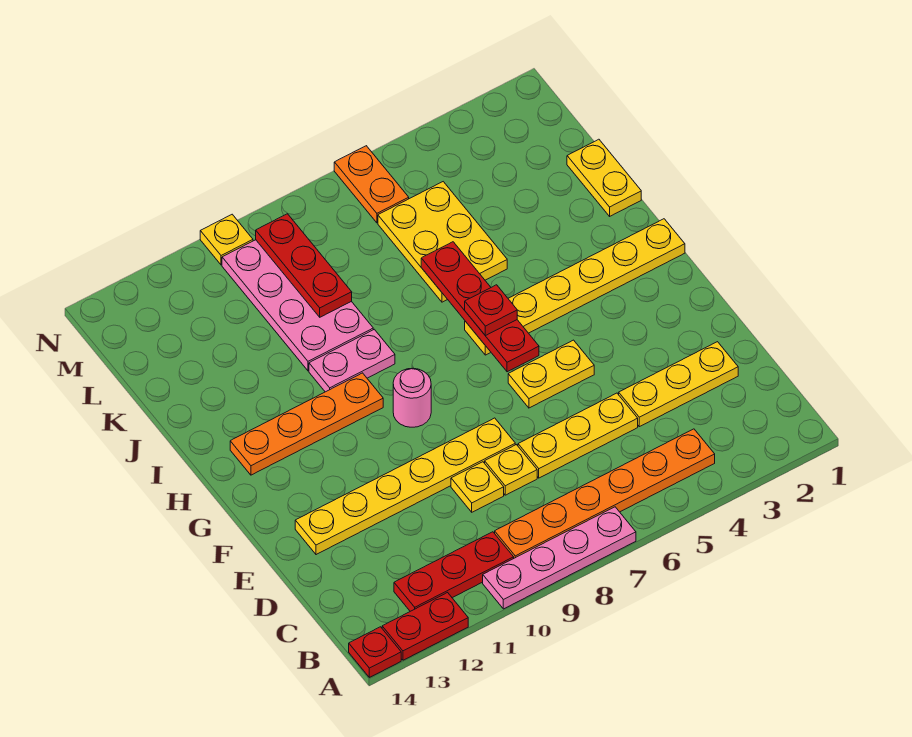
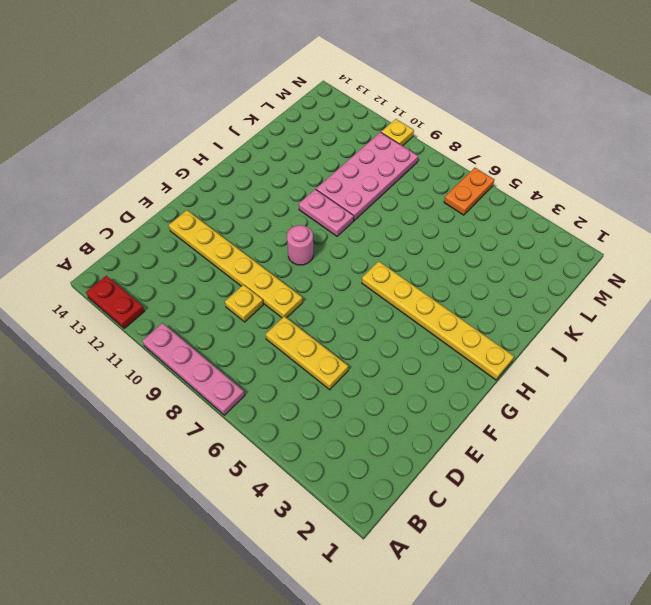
none -> red 1x1 plate [349,627,401,677]
none -> orange 1x6 plate [495,429,715,558]
none -> red 1x3 plate [394,532,514,611]

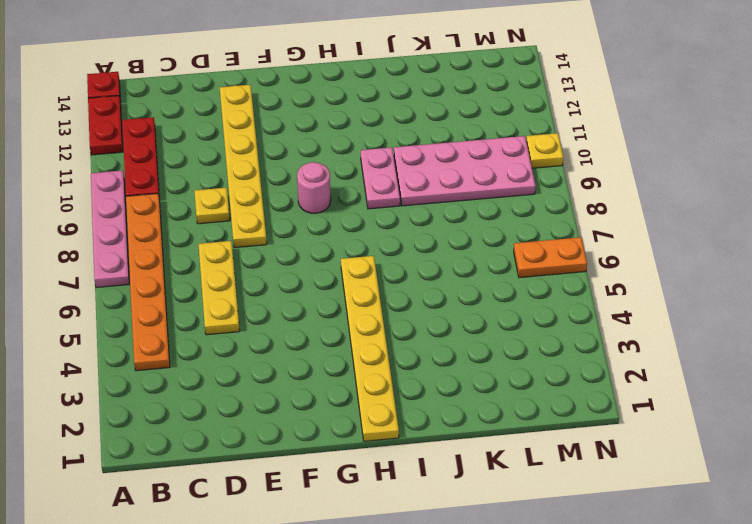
none -> yellow 1x3 plate [619,342,738,427]
none -> yellow 1x1 plate [485,445,537,495]
none -> yellow 1x2 plate [508,340,594,408]

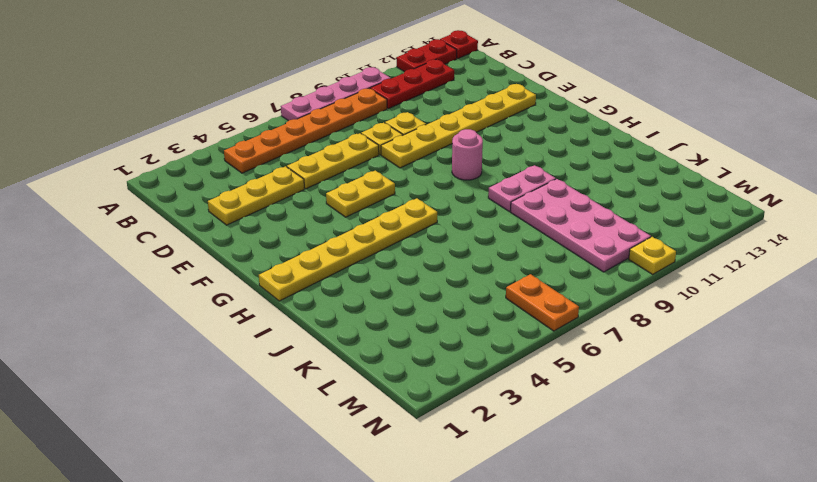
none -> orange 1x4 plate [230,373,383,475]
none -> yellow 1x2 plate [567,139,641,216]
none -> yellow 2x3 plate [378,182,507,302]

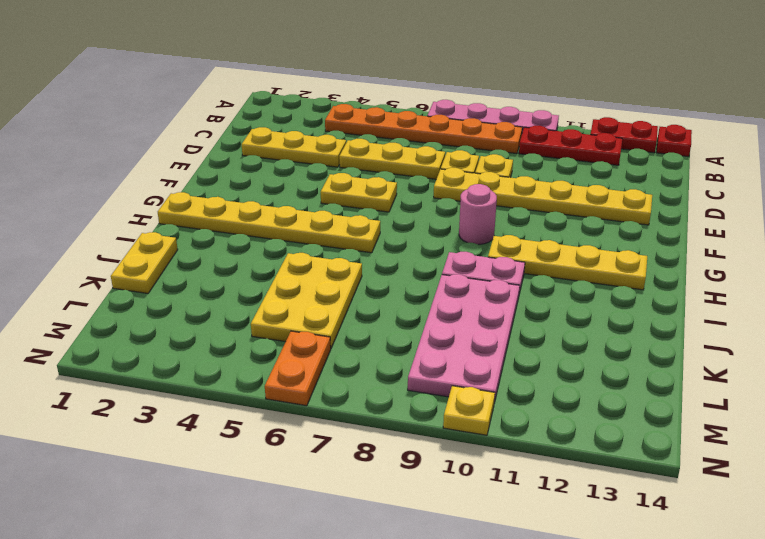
yellow 1x4 plate [488,235,647,290] -> orange 1x4 plate [230,373,383,475]
none -> red 1x4 plate [421,242,539,372]
none -> red 1x3 plate [256,214,352,317]
none -> red 1x1 plate [465,285,517,336]

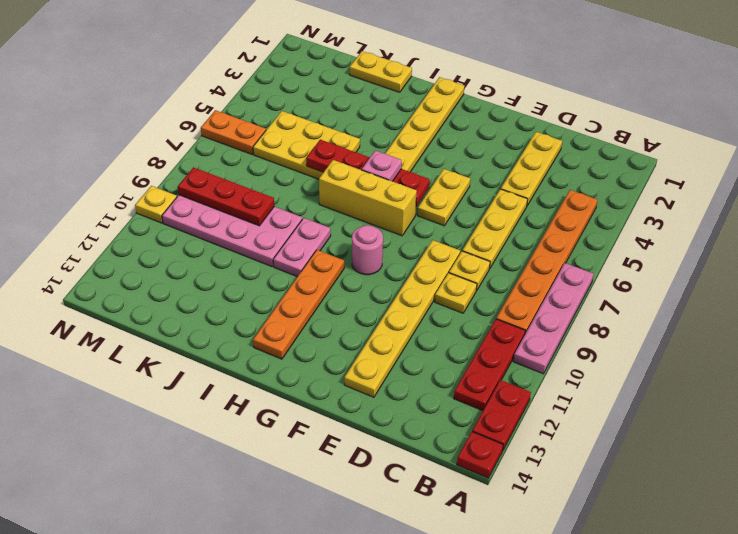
yellow 1x3 brick [319,160,417,236] -> none
pink 1x1 plate [362,150,402,181] -> red 1x1 plate [465,285,517,336]

